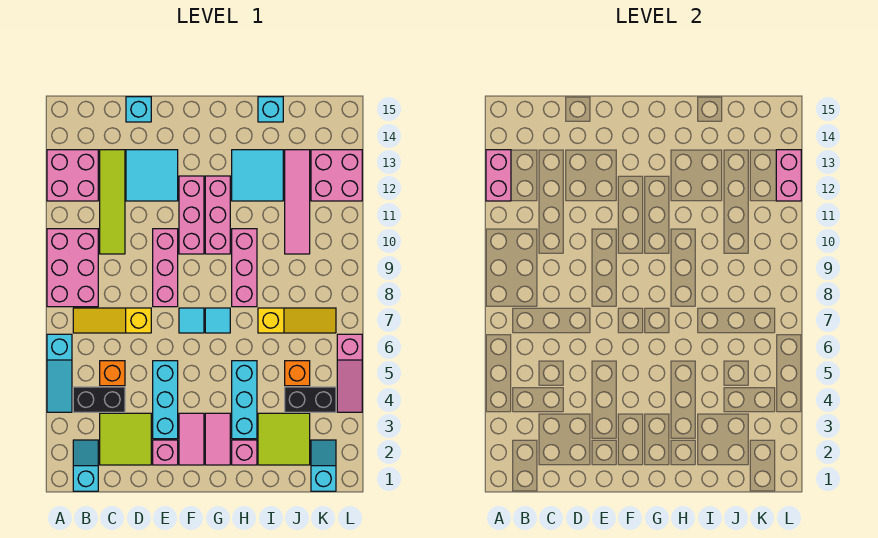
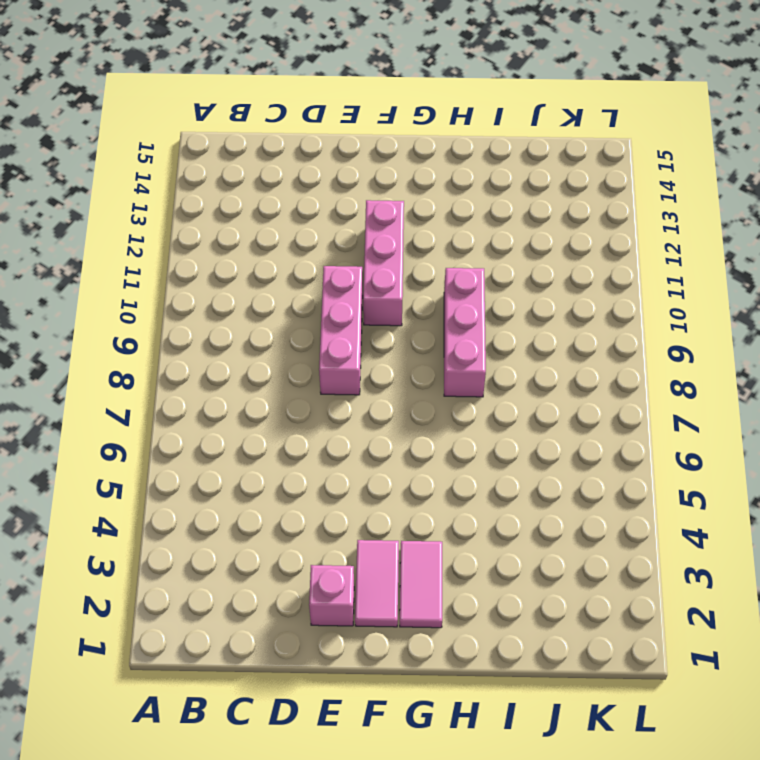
none -> cyan 1x3 slope [47,334,72,412]
none -> pink 2x3 brick [47,229,98,307]
none -> pink 2x2 brick [47,150,98,201]
none -> cyan 1x2 slope [73,440,98,491]

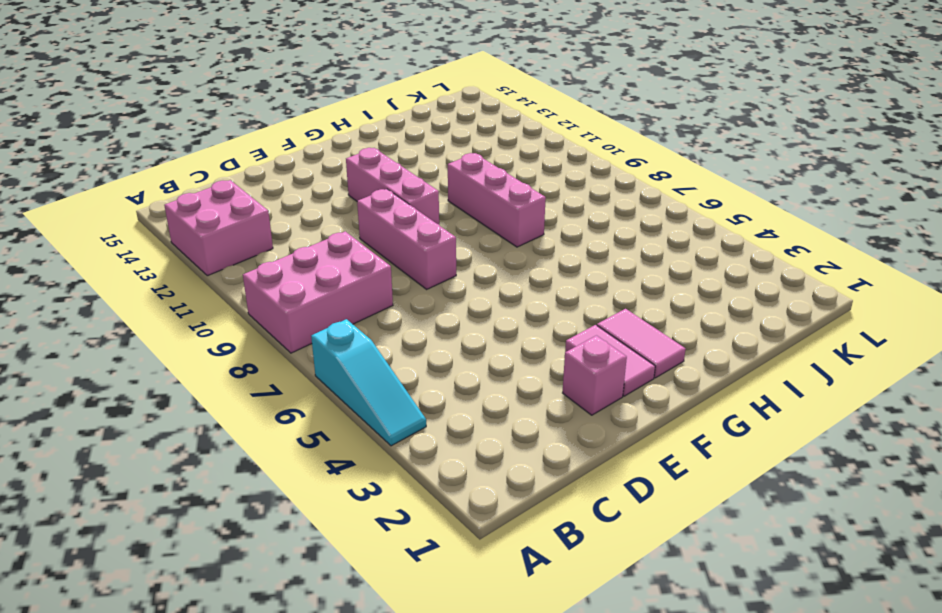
pink 2x3 brick [243,231,393,353] -> pink 2x3 brick turned to [47,229,98,307]
none -> cyan 1x2 slope [73,440,98,491]
none -> black 1x2 brick [73,387,125,412]
none -> yellow 1x3 slope [73,308,151,333]
none -> lime 2x2 tile [100,413,151,465]

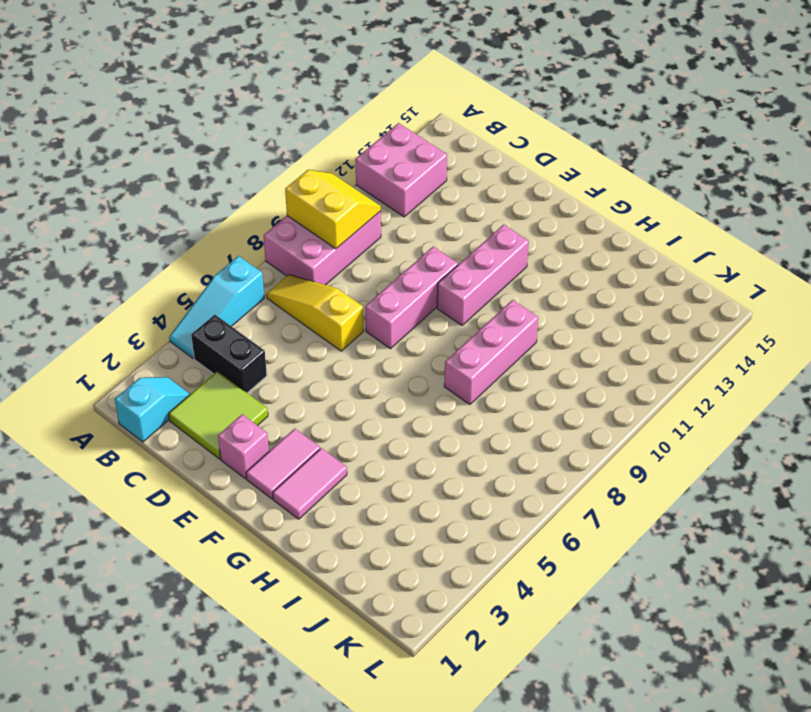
yellow 2x2 slope [285,170,381,249] -> none
none -> orange 1x1 brick [100,361,125,386]
none -> lime 1x4 tile [100,150,125,254]
none -> cyan 2x2 tile [126,150,178,201]
none -> cyan 1x1 brick [126,97,151,122]

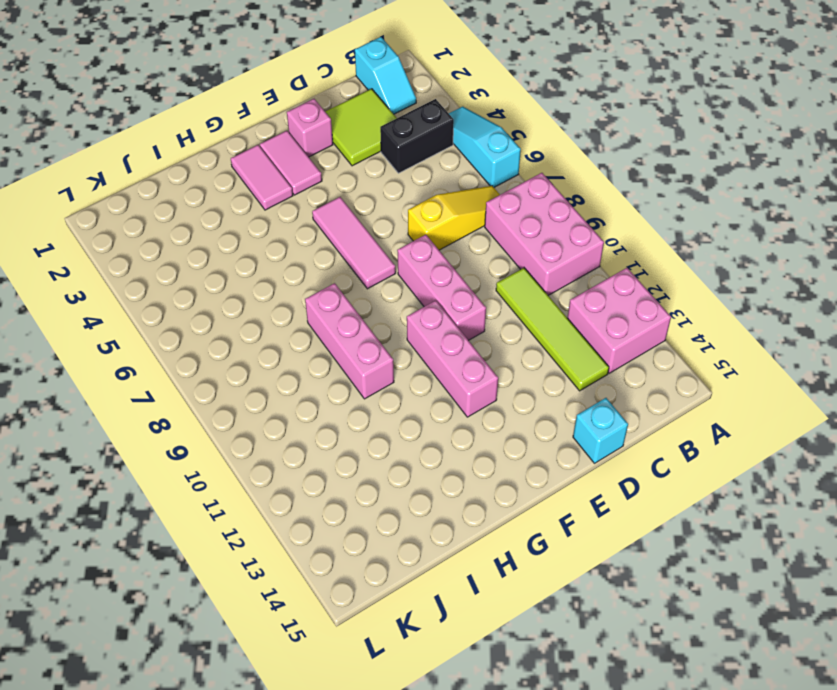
pink 1x3 tile [312,197,396,289] -> cyan 1x1 tile [179,308,204,333]
none -> orange 1x1 brick [100,361,125,386]
none -> cyan 2x2 tile [126,150,178,201]
none -> cyan 1x3 brick [153,361,178,439]
none -> cyan 1x1 tile [205,308,230,333]

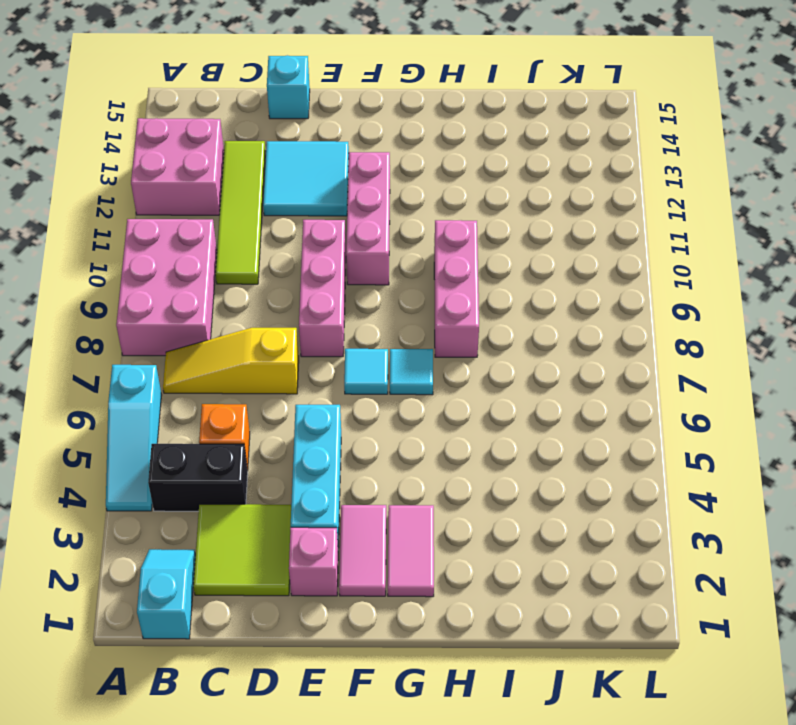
none -> pink 1x3 brick [205,176,230,254]
none -> pink 1x1 brick [232,440,257,465]
none -> cyan 1x3 brick [232,361,257,439]
none -> cyan 2x2 tile [232,150,283,201]

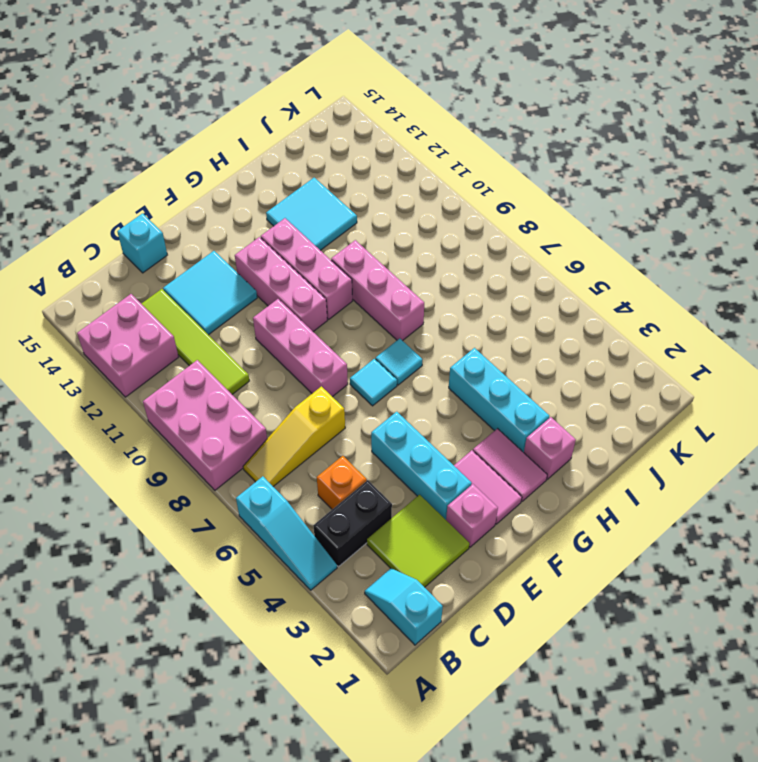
none -> lime 2x2 tile [258,413,310,465]
none -> yellow 1x3 slope [258,308,336,333]
none -> cyan 1x1 brick [258,97,283,122]
none -> black 1x2 brick [285,387,336,412]

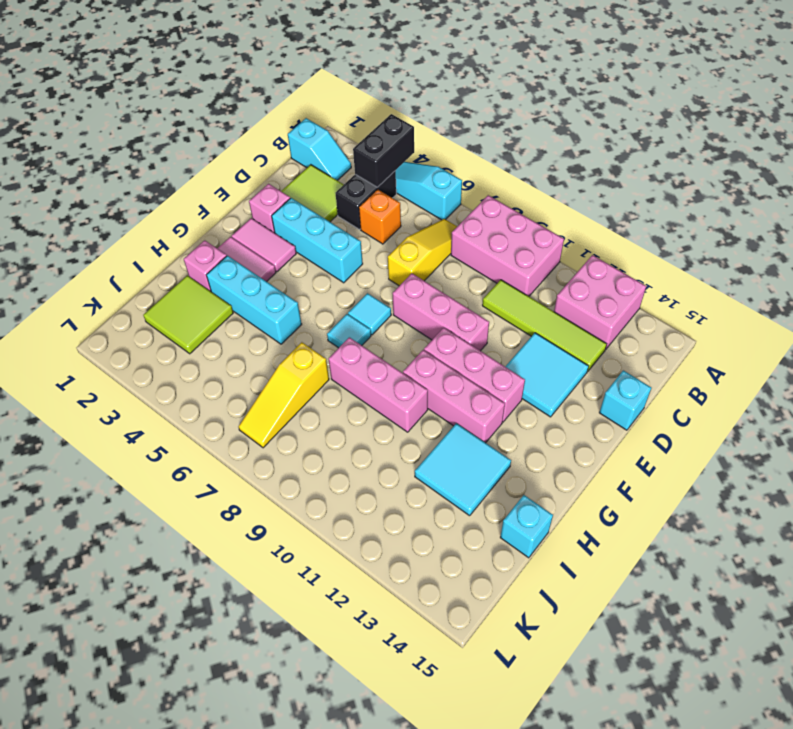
black 1x2 brick [353,114,414,187] -> black 1x2 brick moved to [285,387,336,412]
none -> orange 1x1 brick [285,361,310,386]
none -> pink 1x4 tile [285,150,310,254]
none -> cyan 1x2 slope [311,440,336,491]
none -> pink 2x2 brick [311,150,362,201]

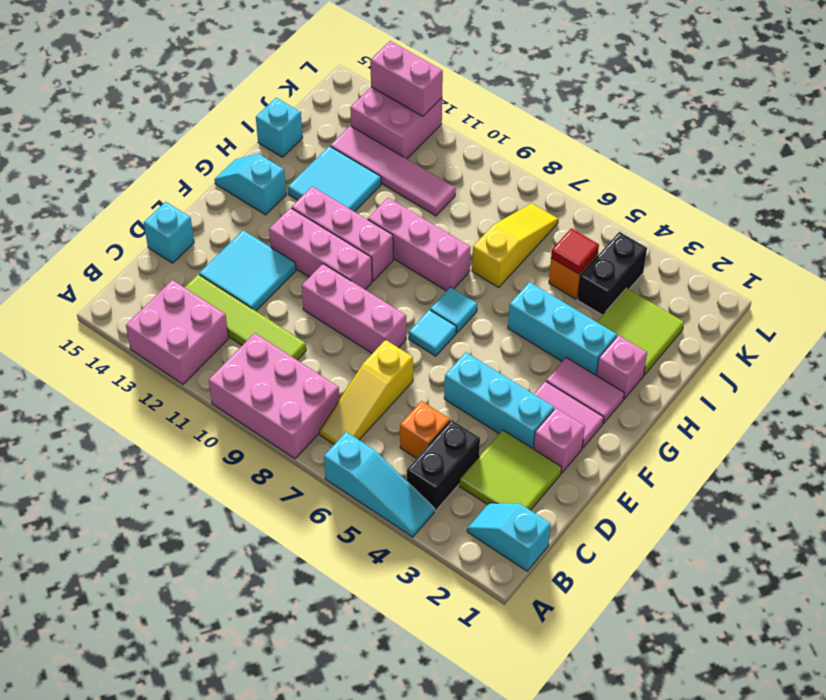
cyan 1x2 slope [214,154,286,215] -> cyan 1x2 slope moved to [311,440,336,491]
red 1x1 tile [551,228,599,274] -> none
none -> pink 1x3 slope [337,334,362,412]
none -> pink 1x2 brick [486,150,511,201]

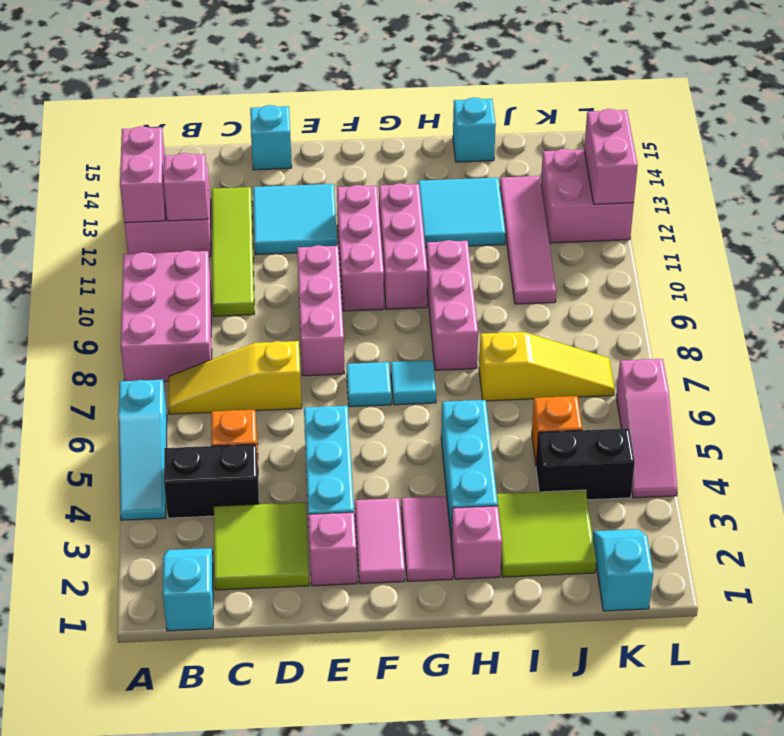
pink 1x1 brick [164,153,208,221] -> none

